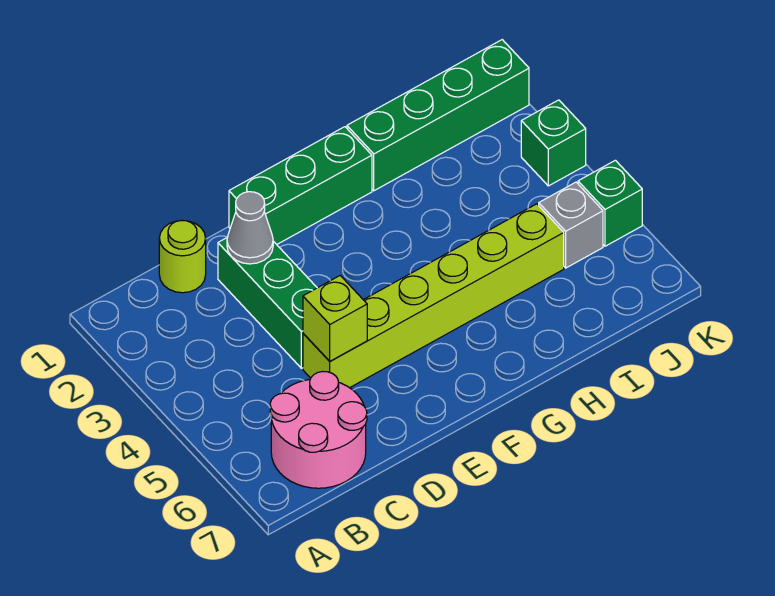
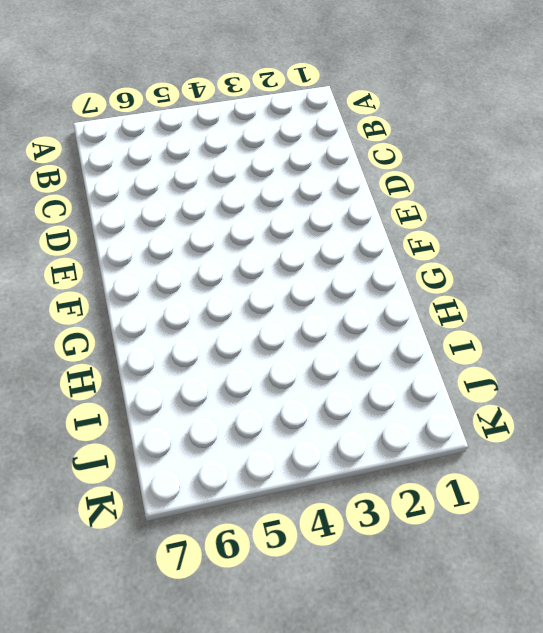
none -> pink 2x2 round brick [270,371,367,488]
none -> lime 1x1 round brick [159,220,206,293]

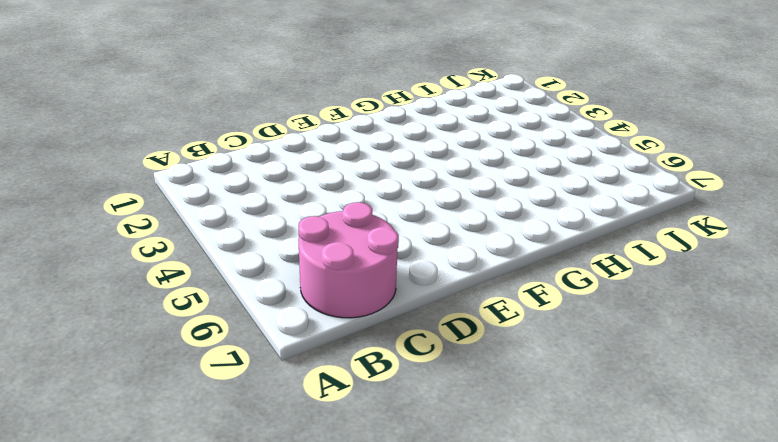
none -> lime 1x1 round brick [159,220,206,293]
none -> green 1x3 brick [218,238,317,368]

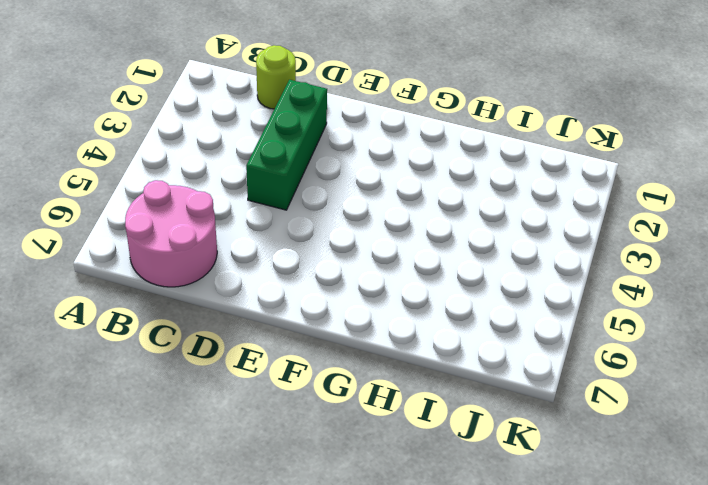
none -> lime 1x6 brick [303,204,564,388]
none -> green 1x3 brick [229,127,372,244]

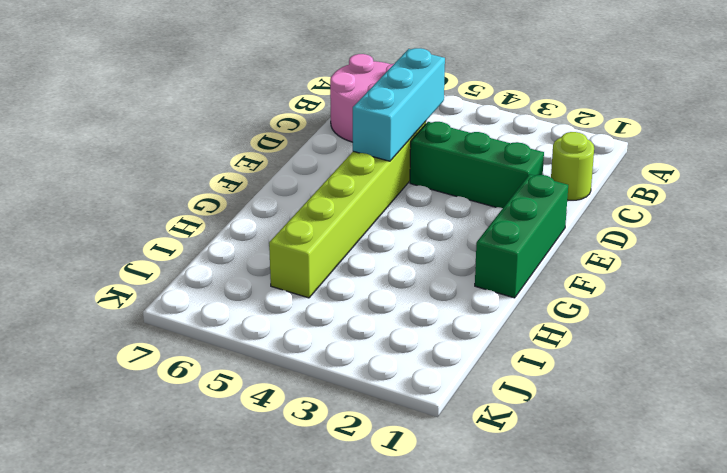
cyan 1x3 brick [353,48,445,161] -> lime 1x1 brick [303,276,367,361]
none -> green 1x4 brick [347,40,529,191]
none -> grey 1x1 brick [539,182,603,268]

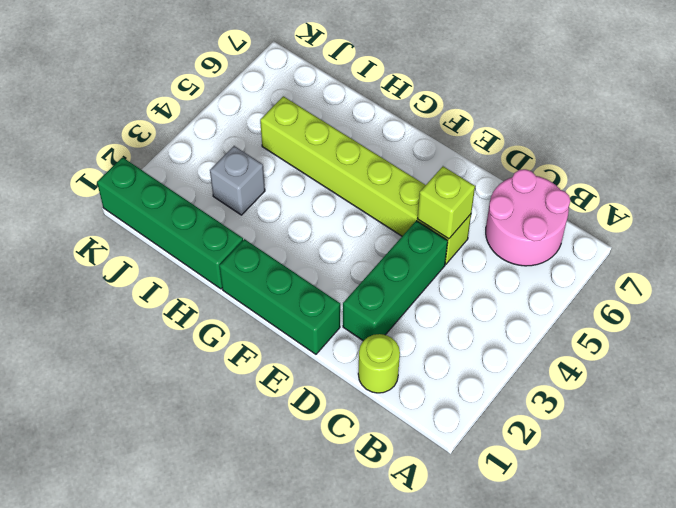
grey 1x1 brick [210,146,265,215] -> grey 1x1 brick moved to [539,182,603,268]
none -> green 1x1 brick [521,100,586,186]
none -> green 1x1 brick [578,160,642,246]

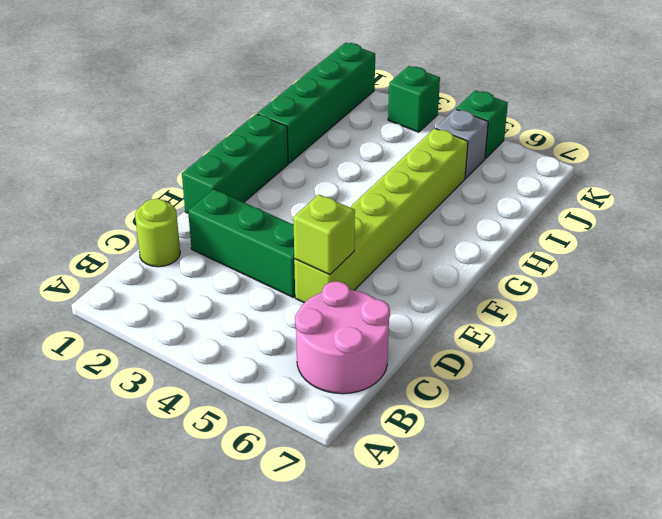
none -> grey 1x1 cone [227,192,273,264]

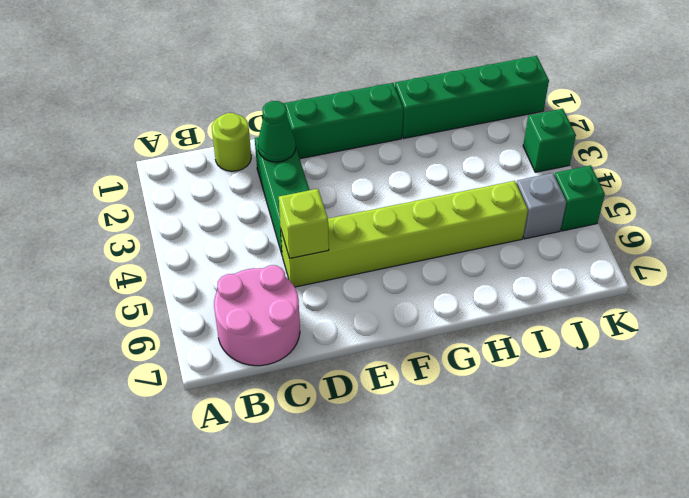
green 1x1 cone [258,101,296,162] -> grey 1x1 cone [227,192,273,264]

